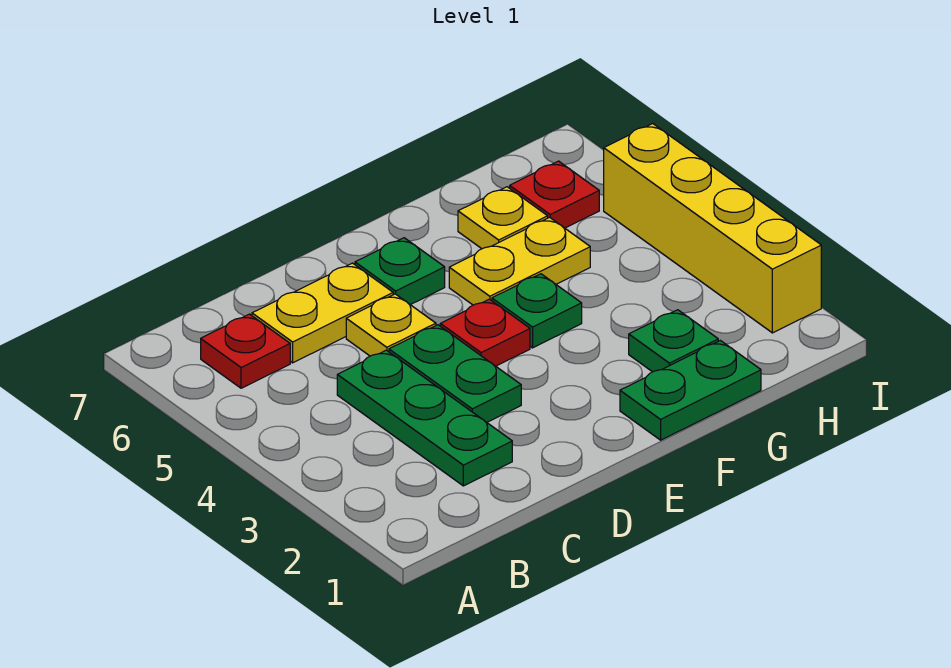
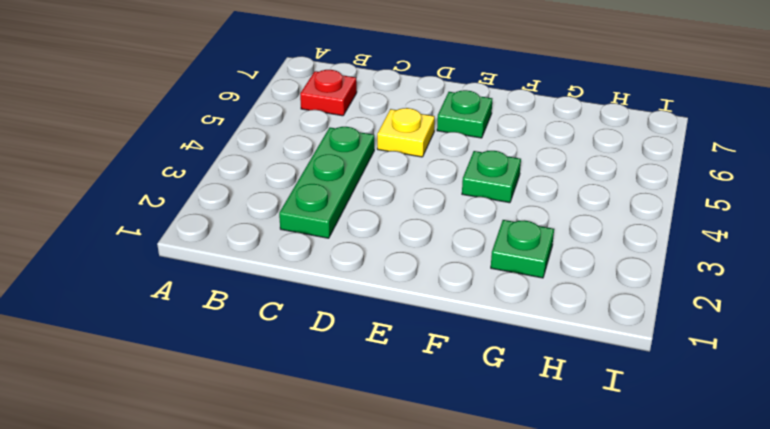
none -> yellow 1x2 plate [252,263,393,363]
none -> green 1x2 plate [389,325,521,422]
none -> red 1x1 plate [440,299,530,366]

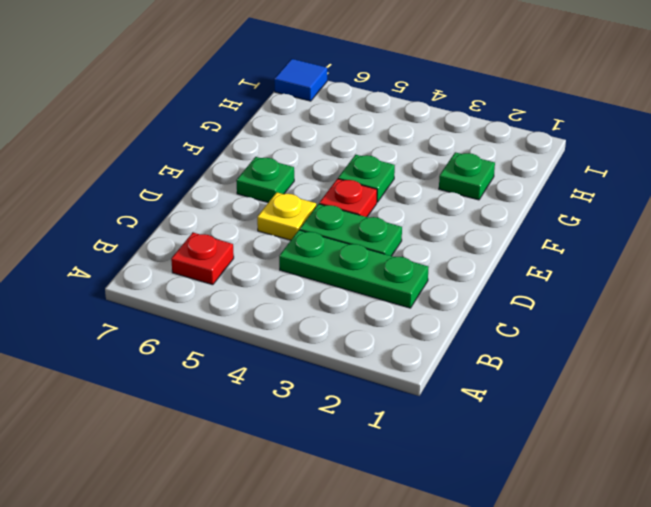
blue 1x1 tile [274,59,327,101] -> none
none -> yellow 1x2 plate [252,263,393,363]
none -> green 1x2 plate [620,341,761,440]
none -> yellow 1x2 plate [449,217,590,305]

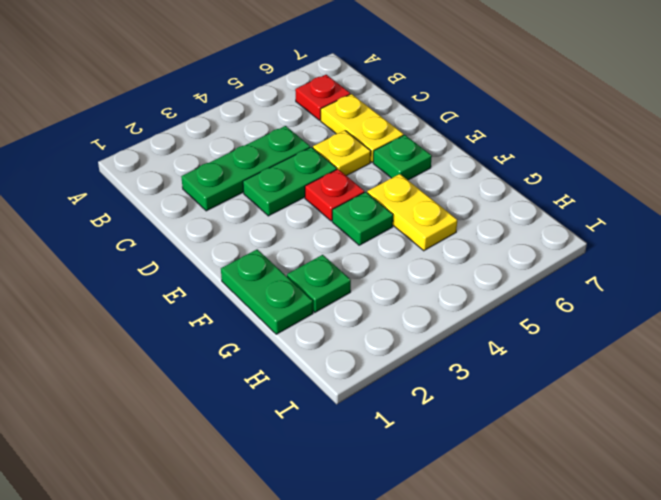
none -> yellow 1x1 plate [458,187,548,249]
none -> red 1x1 plate [510,161,599,228]
none -> yellow 1x4 brick [604,124,821,333]

